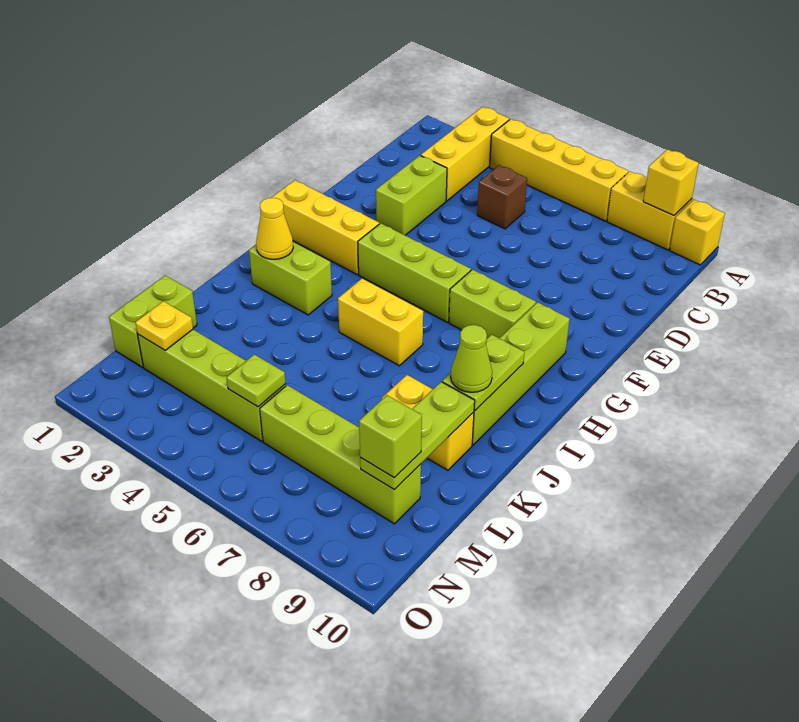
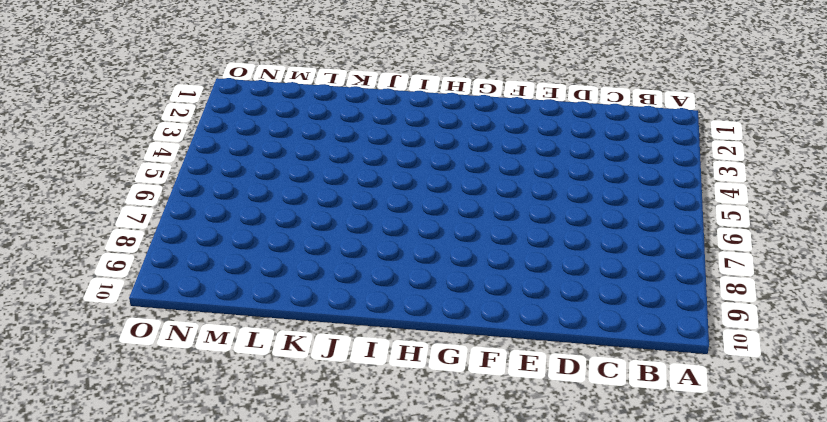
none -> yellow 1x3 brick [421,107,509,201]
none -> yellow 1x4 brick [490,119,628,221]
none -> yellow 1x2 brick [607,171,692,250]

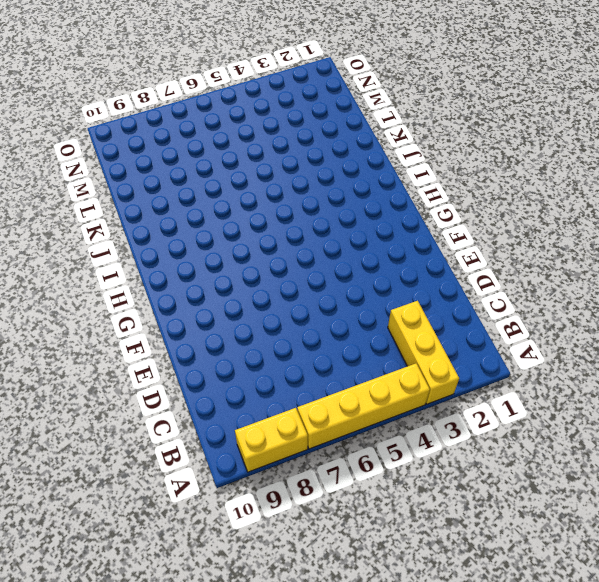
none -> yellow 1x1 brick [670,199,725,265]
none -> brown 1x1 brick [477,165,527,229]
none -> lime 1x2 brick [376,155,447,235]

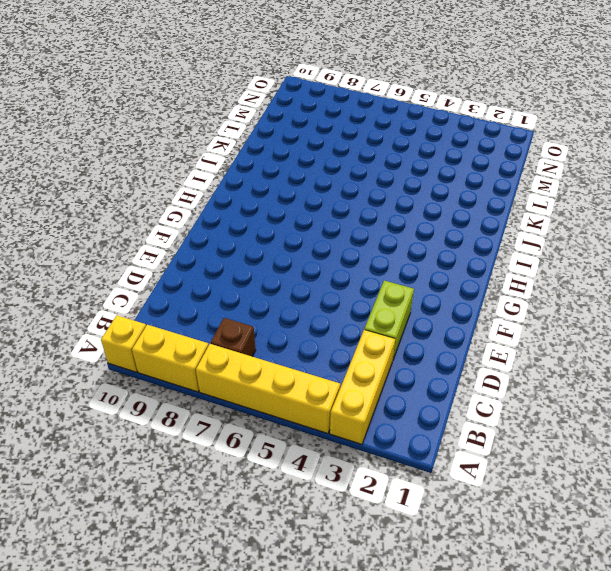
brown 1x1 brick [210,318,256,357] -> brown 1x1 brick moved to [477,165,527,229]
none -> yellow 1x3 brick [272,180,379,274]
none -> lime 1x3 brick [358,223,471,322]
none -> lime 1x2 brick [449,270,536,338]

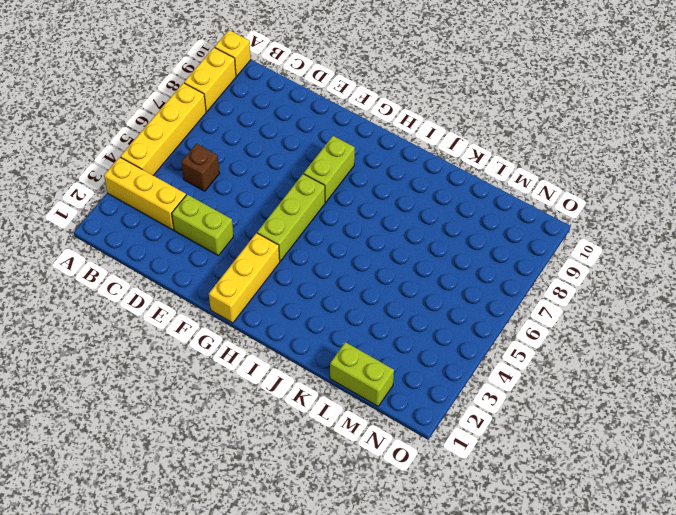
none -> lime 1x4 brick [472,302,570,445]
none -> lime 1x2 brick [249,242,332,315]
none -> yellow 1x2 brick [338,278,423,366]

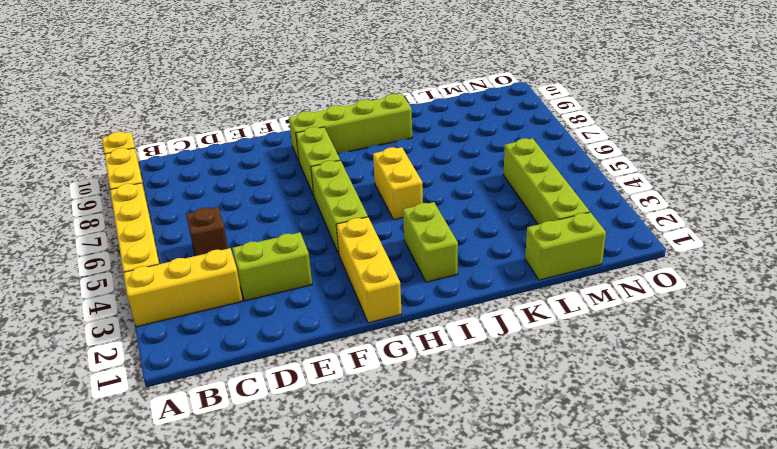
none -> yellow 1x2 brick [382,375,474,470]
none -> lime 1x4 brick [260,385,421,524]
none -> yellow 1x1 brick [643,149,699,216]

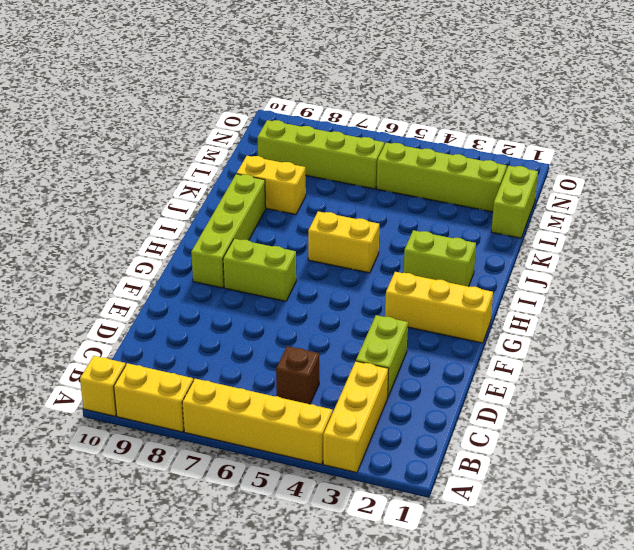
none -> lime 1x3 brick [358,223,471,322]
none -> yellow 1x1 brick [643,149,699,216]
none -> yellow 1x1 cone [256,198,293,259]

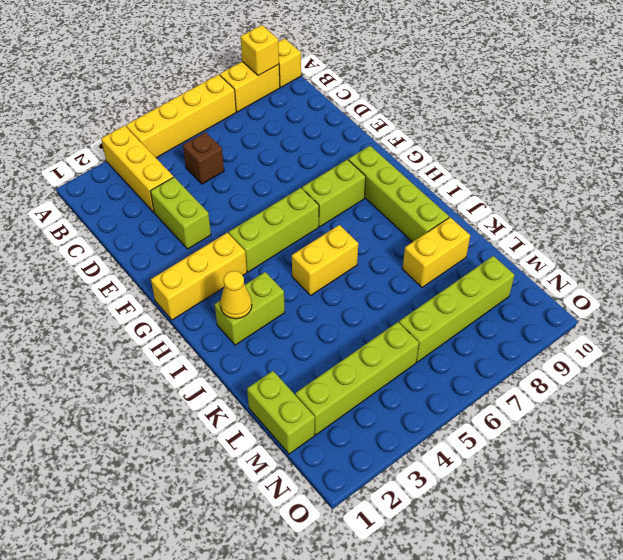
none -> lime 1x2 plate [442,335,524,410]
none -> lime 1x3 plate [360,382,475,490]
none -> yellow 1x1 plate [135,301,193,350]

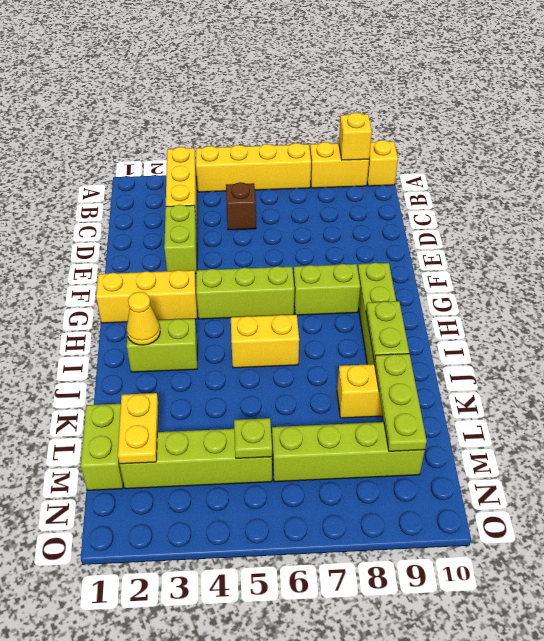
yellow 1x2 plate [118,393,158,464] -> yellow 1x1 plate [135,301,193,350]
none -> lime 1x1 cone [451,325,492,392]
none -> lime 1x1 brick [359,395,422,478]

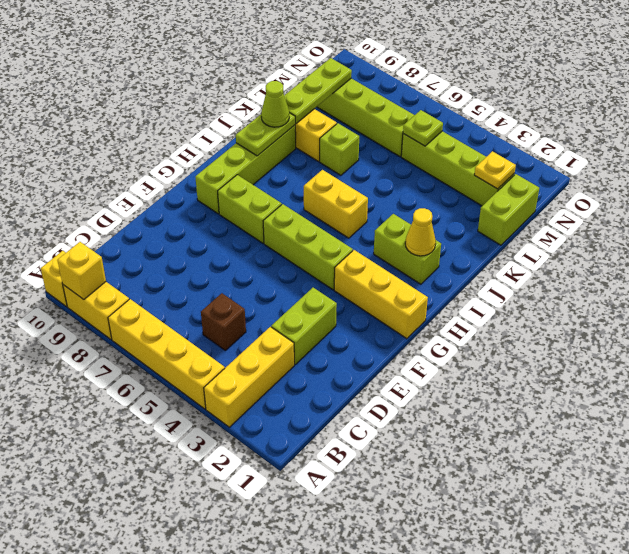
lime 1x1 brick [320,123,359,175] -> lime 1x1 brick moved to [359,395,422,478]

